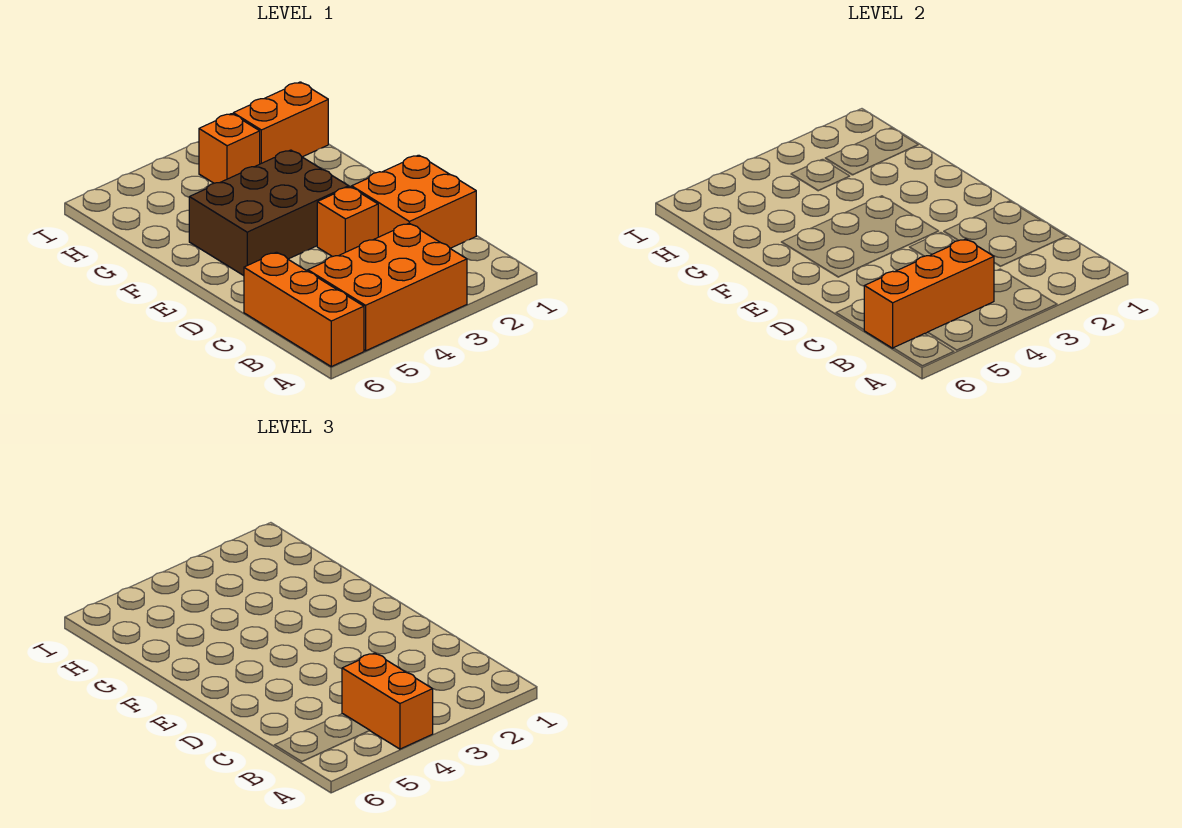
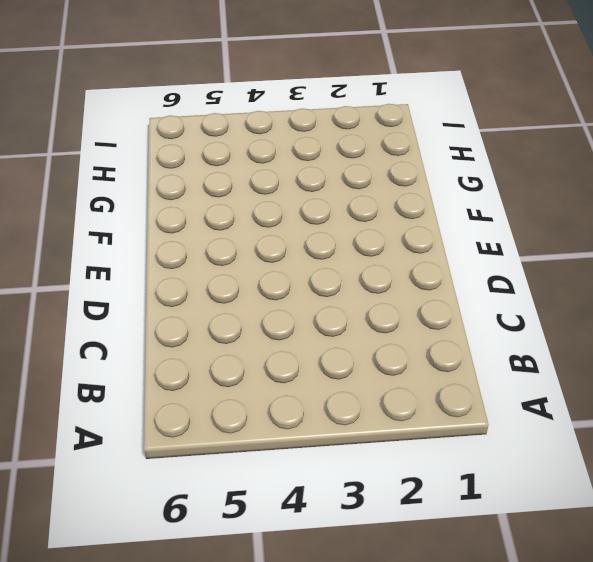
none -> orange 2x3 brick [308,223,467,351]
none -> orange 1x3 brick [244,252,364,367]

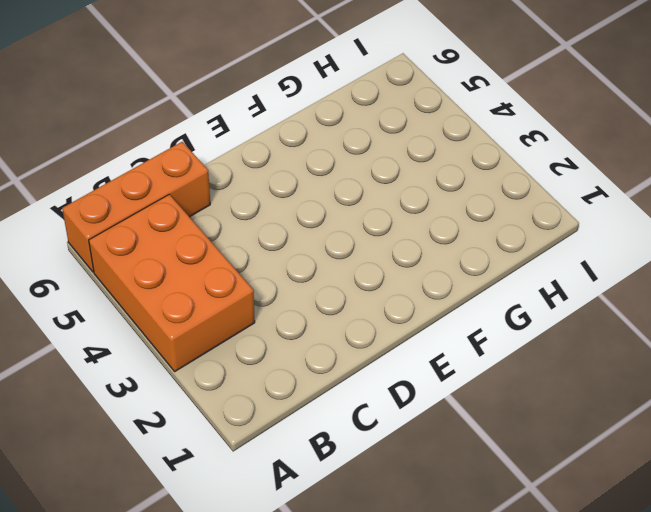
none -> orange 2x2 brick [352,155,476,248]
none -> orange 1x1 brick [317,187,378,257]

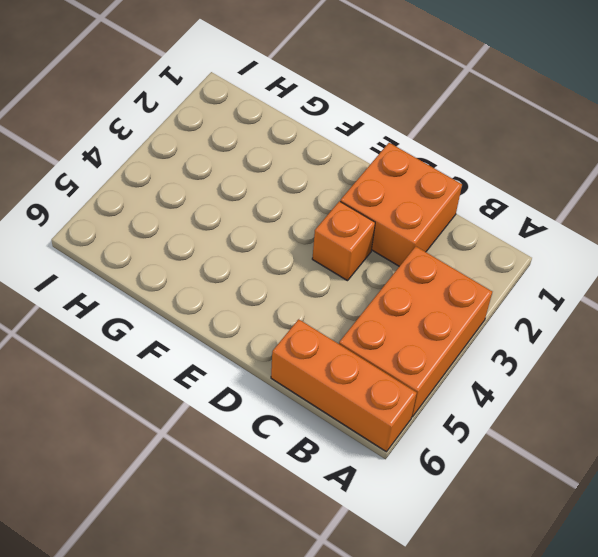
none -> brown 2x3 brick [189,150,349,276]
none -> orange 1x2 brick [233,82,328,164]

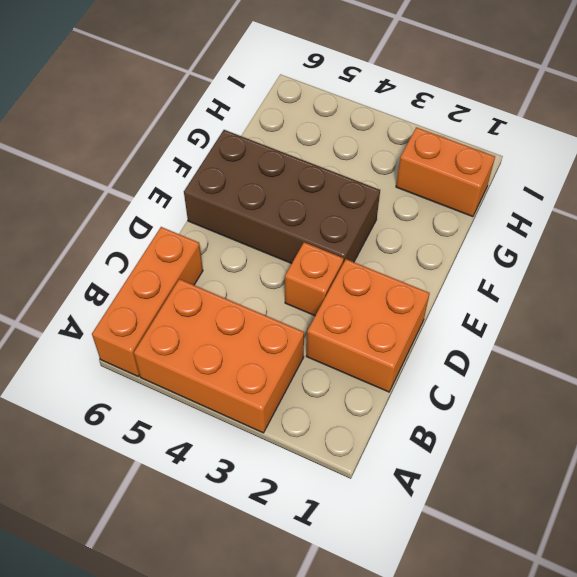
brown 2x4 brick [184,130,380,264] -> brown 2x3 brick [189,150,349,276]
none -> orange 1x1 brick [199,114,260,183]
none -> orange 1x3 brick [864,239,994,348]

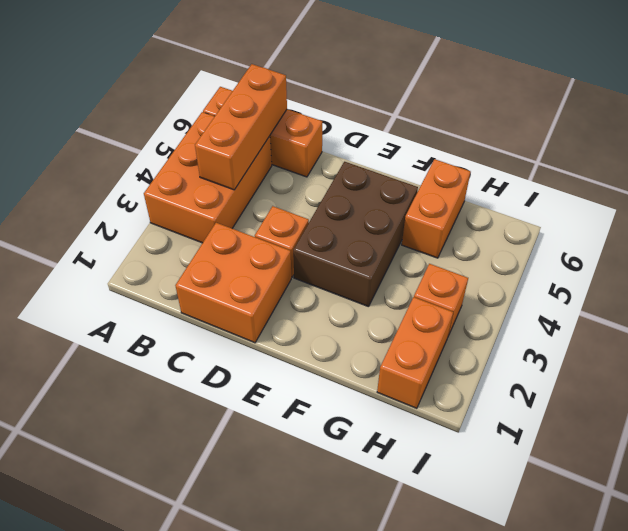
orange 1x2 brick [402,159,470,258] -> orange 1x2 brick turned to [342,653,433,749]

